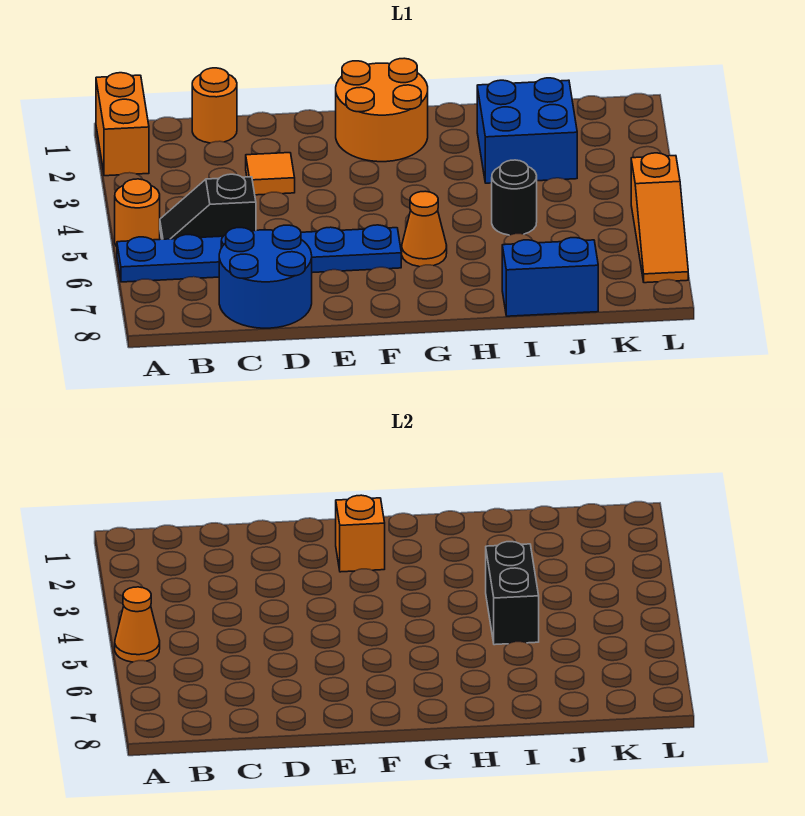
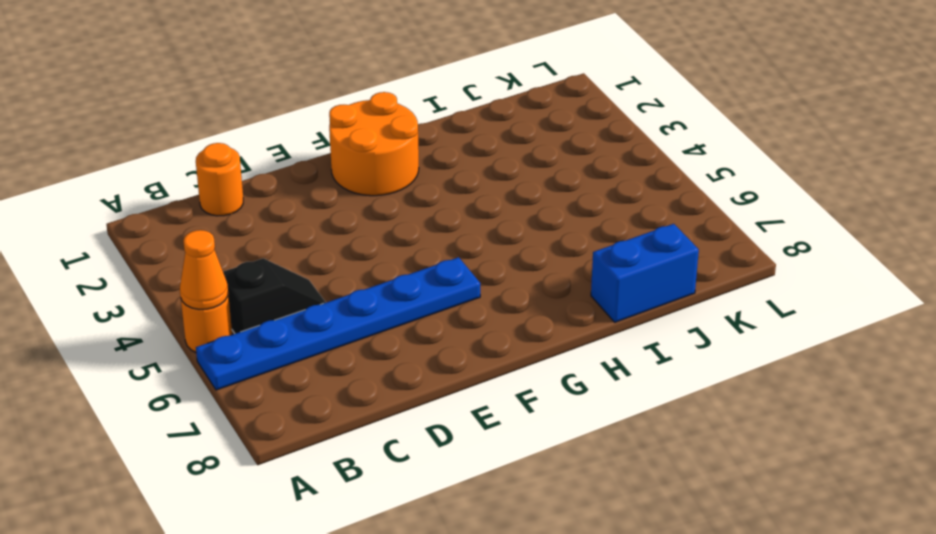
black 1x2 slope [223,258,326,334] -> black 1x2 slope turned to [160,174,256,239]
none -> orange 1x2 brick [96,73,149,176]
none -> blue 2x2 round brick [219,225,312,328]
none -> orange 1x1 tile [246,153,295,195]

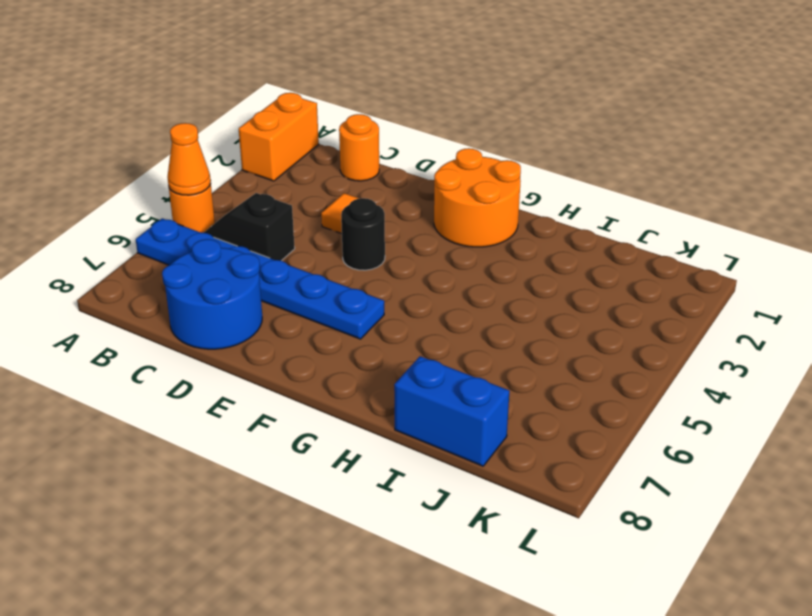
black 1x1 round brick [341,198,385,270] -> black 1x1 round brick moved to [492,160,537,235]
none -> orange 1x1 cone [402,191,447,267]
none -> blue 2x2 brick [477,78,577,183]
none -> orange 1x3 slope [631,153,688,283]

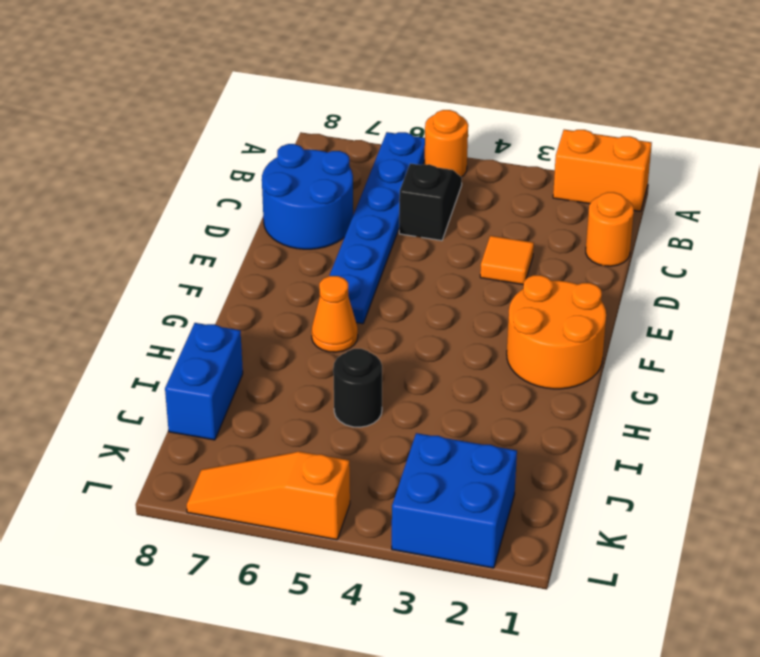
blue 2x2 brick [392,433,517,568] -> blue 2x2 brick moved to [477,78,577,183]
none -> orange 1x1 cone [115,587,160,662]
none -> orange 1x1 brick [336,495,385,572]
none -> black 1x2 brick [486,542,539,645]

